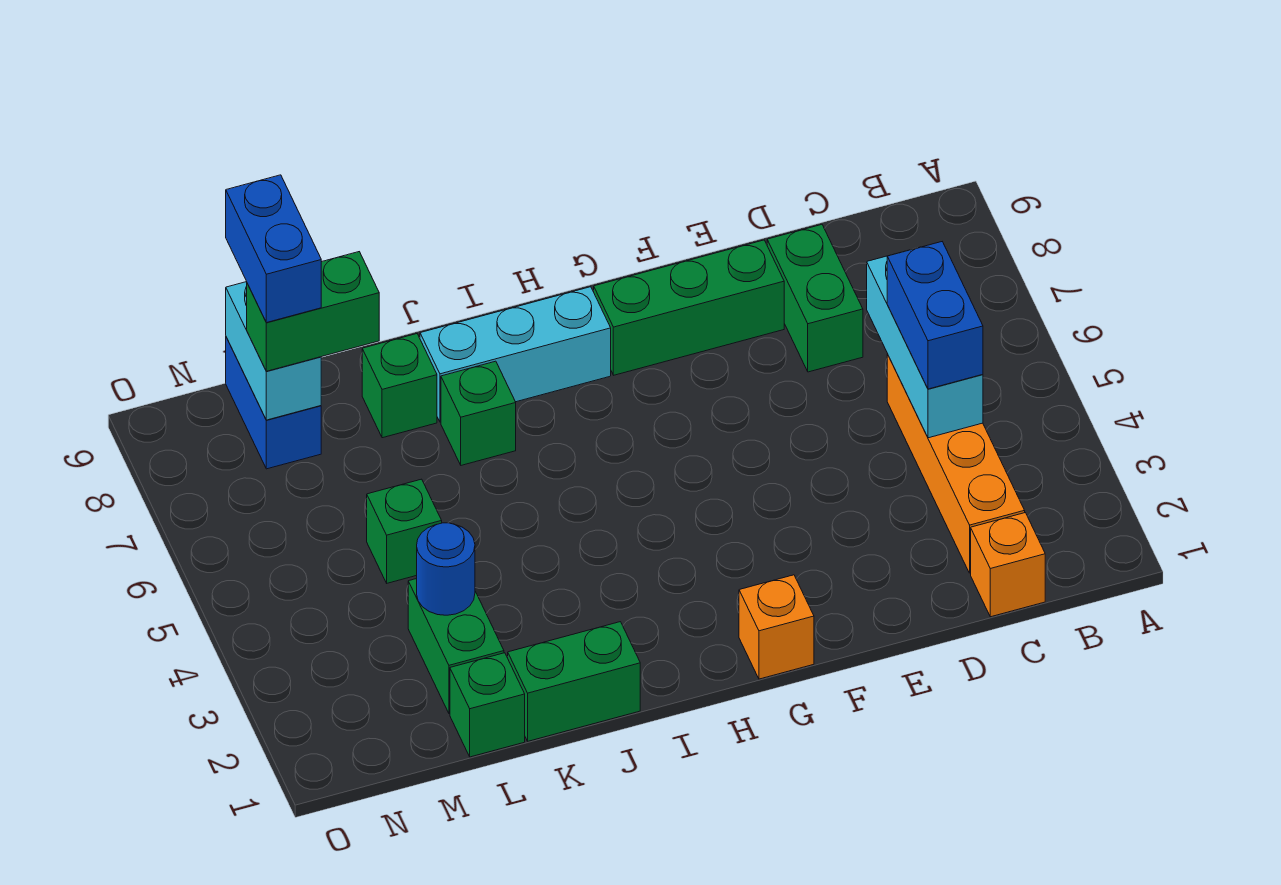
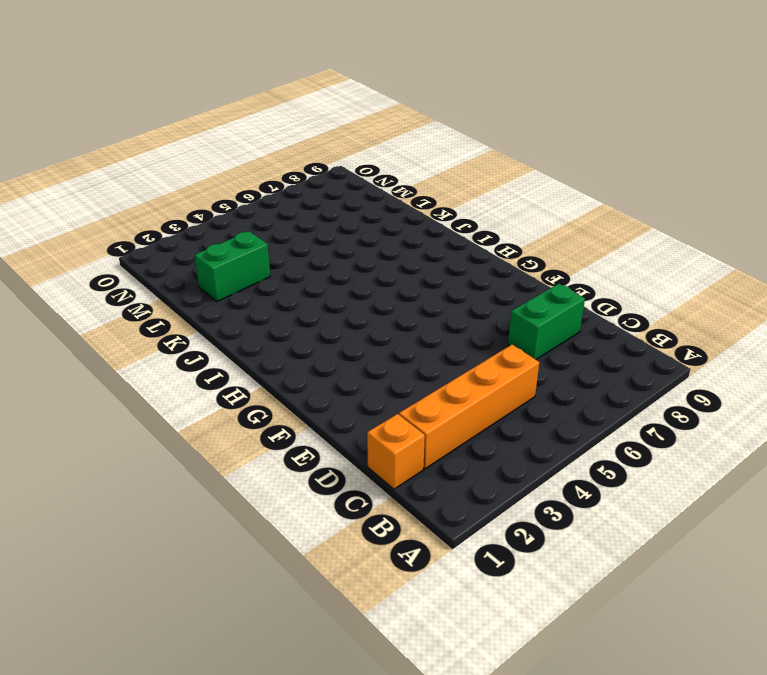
none -> green 1x3 brick [594,240,784,375]
none -> orange 1x1 brick [739,575,814,679]
none -> cyan 1x3 brick [420,287,611,422]

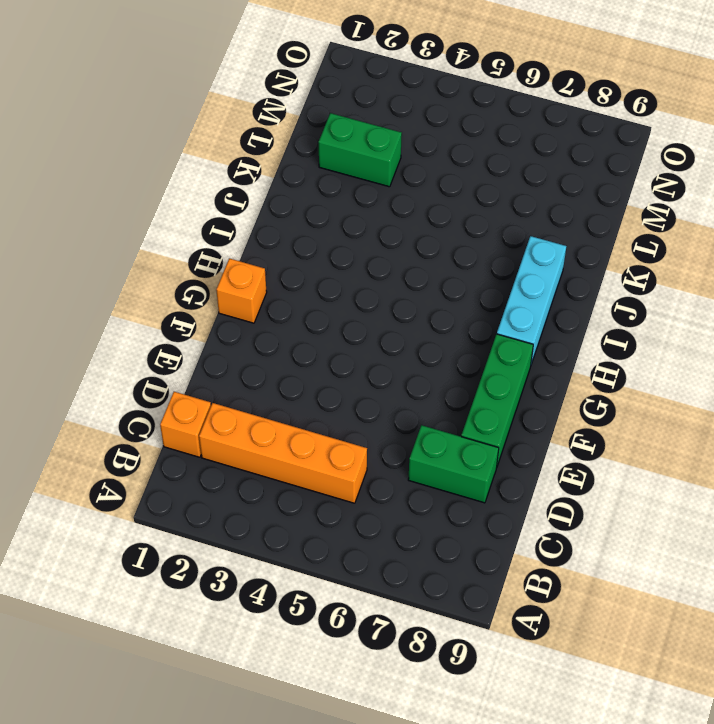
none -> green 1x2 brick [508,622,640,741]
none -> green 1x1 brick [441,361,516,465]
none -> green 1x1 brick [362,334,437,438]

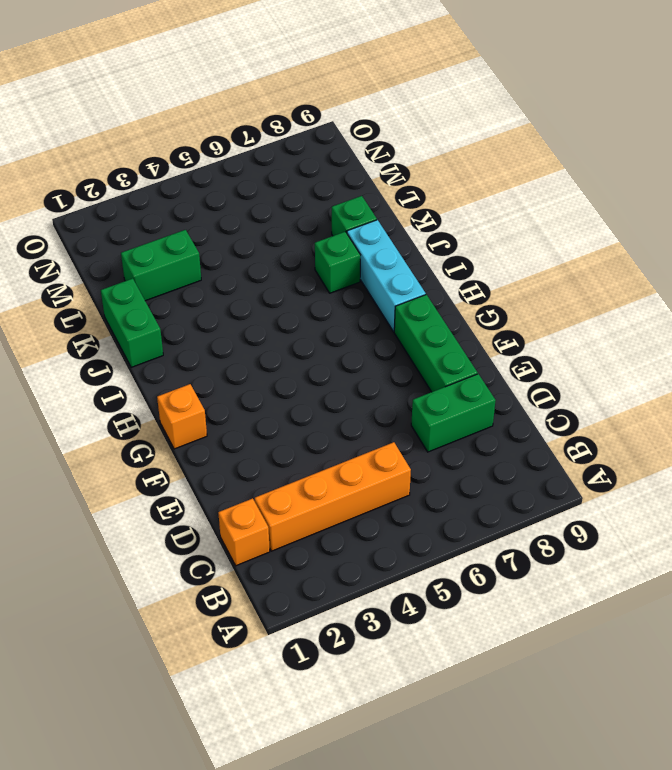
none -> green 1x1 brick [450,653,525,757]
none -> green 1x1 brick [367,479,442,583]
none -> blue 1x2 brick [226,337,321,469]

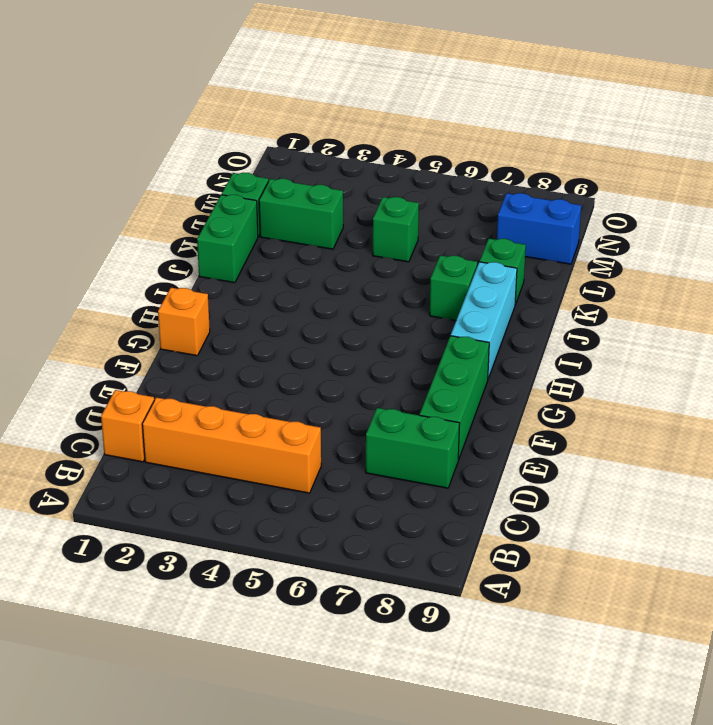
none -> cyan 1x3 brick [867,248,983,438]
none -> blue 1x1 round brick [417,523,475,615]
none -> cyan 1x2 brick [226,282,321,420]

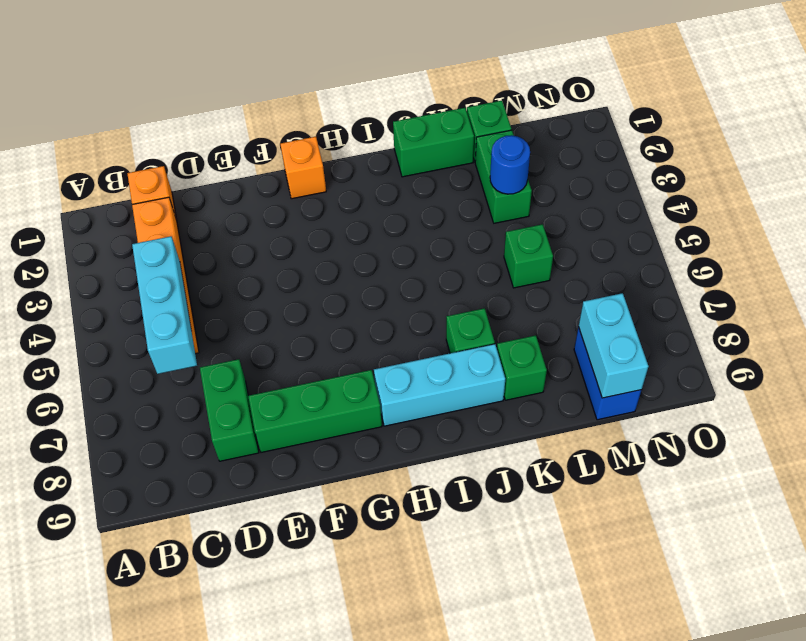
none -> blue 1x2 brick [887,242,983,389]
none -> green 1x2 brick [247,252,379,371]
none -> blue 1x2 brick [226,175,321,323]

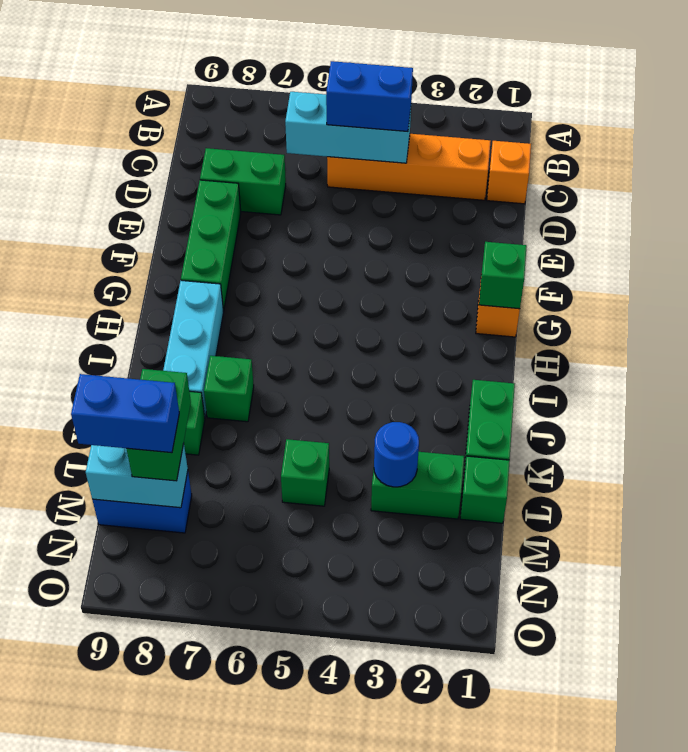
green 1x1 brick [479,242,526,309] -> none

